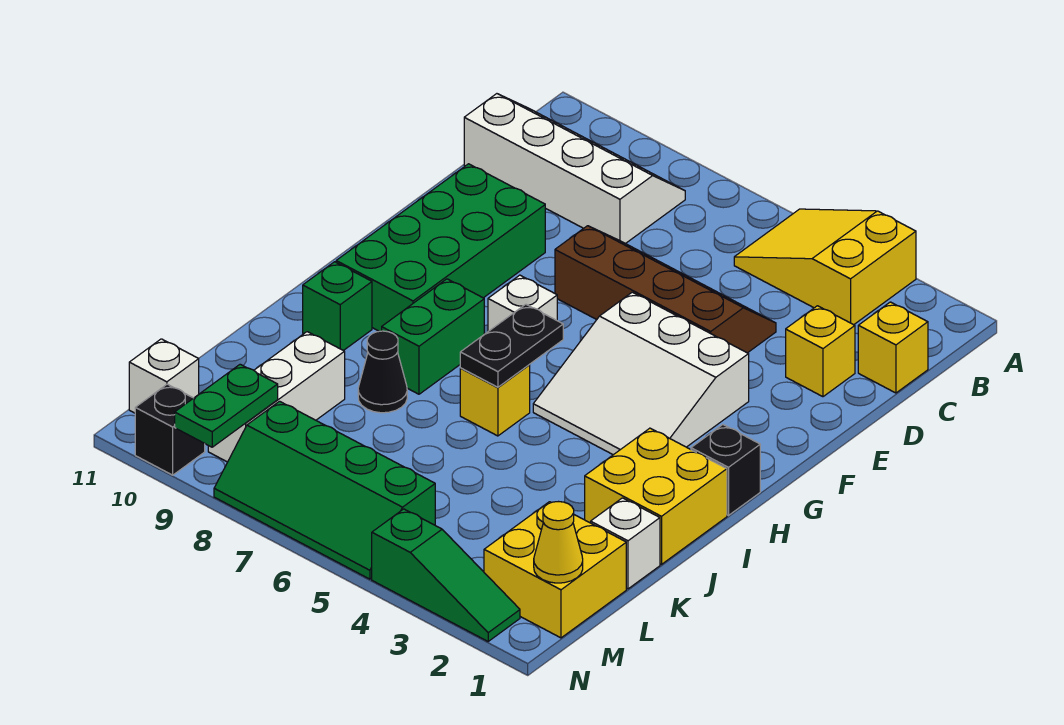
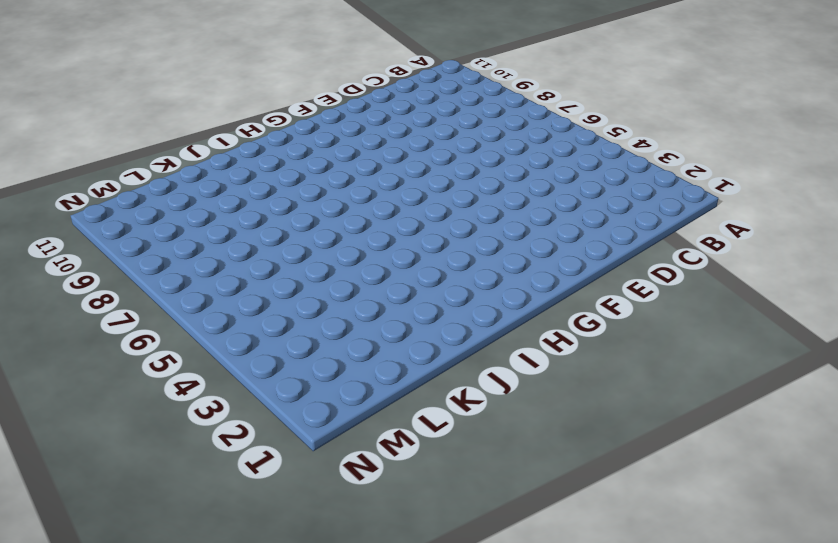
none -> yellow 2x3 slope [734,209,916,325]
none -> white 2x4 slope [464,94,685,244]
none -> yellow 1x1 brick [858,302,928,393]

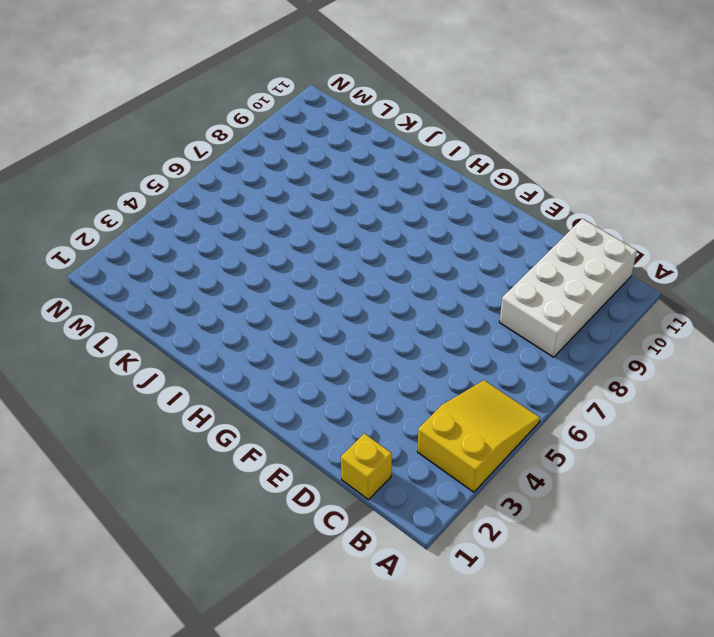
white 2x4 brick [499,219,637,357] -> white 2x4 slope [464,94,685,244]
none -> yellow 1x1 brick [786,306,855,397]
none -> brown 2x4 slope [555,226,776,353]
none -> green 2x4 brick [336,164,545,331]

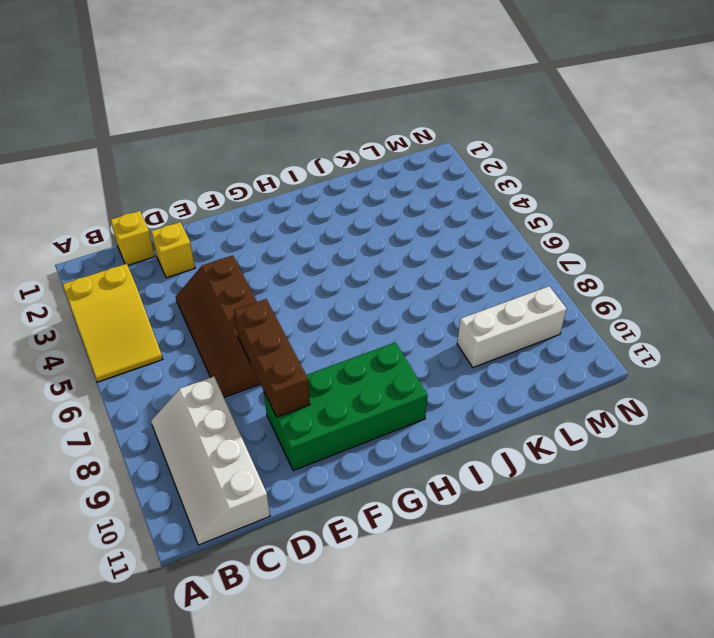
brown 1x3 brick [234,299,310,417] -> none
none -> white 3x3 slope [533,292,749,455]
none -> white 1x1 brick [488,275,557,331]
none -> black 1x1 brick [691,425,760,515]

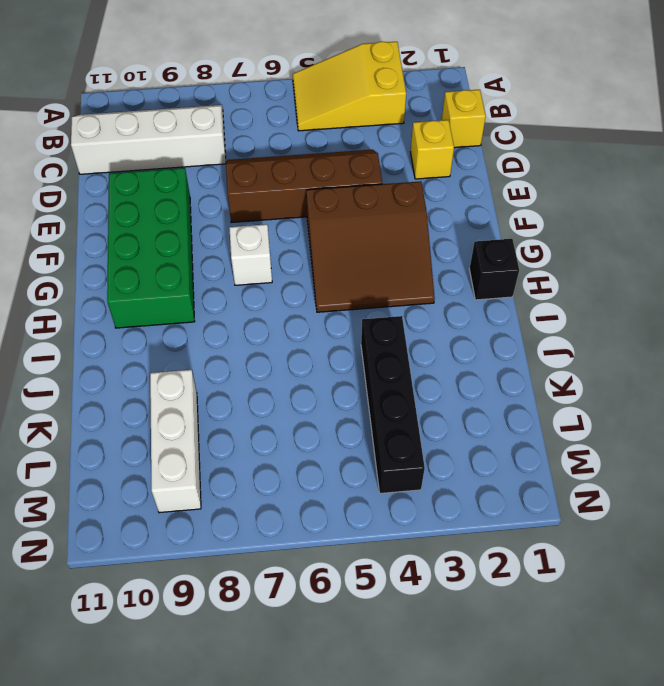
brown 3x3 slope [306,181,435,312] -> white 3x3 slope [533,292,749,455]
black 1x4 brick [361,316,425,493] -> none
none -> green 1x2 brick [382,279,484,394]
none -> yellow 2x2 brick [585,428,727,564]
none -> yellow 1x1 brick [460,365,530,436]

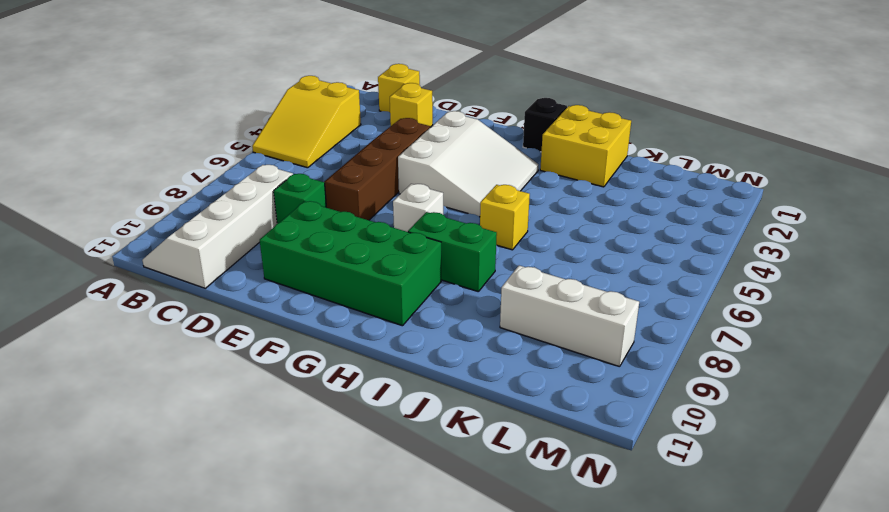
green 1x1 brick [274,174,326,224] -> green 1x1 brick moved to [303,262,372,351]
none -> black 1x1 cone [358,331,407,413]
none -> white 1x1 brick [591,498,660,589]
none -> yellow 2x2 brick [484,502,626,638]

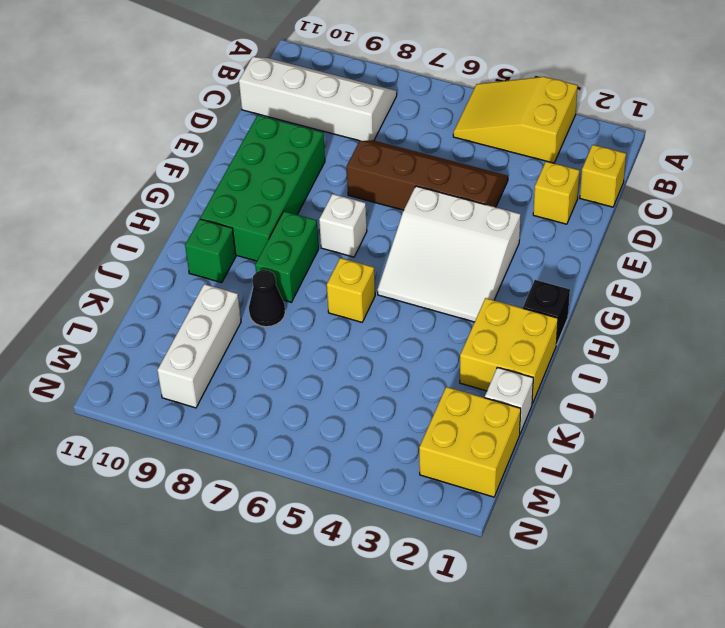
none -> green 2x4 slope [214,401,435,579]
none -> white 1x1 brick [129,339,199,413]
none -> green 1x3 slope [372,509,520,641]

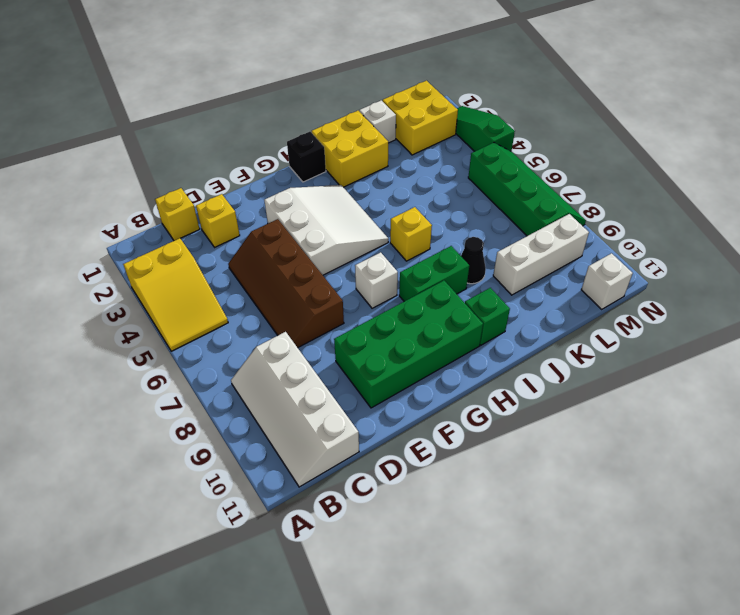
none -> black 1x1 brick [135,384,205,475]
none -> black 1x2 plate [460,304,563,387]
none -> yellow 1x1 cone [534,502,583,583]

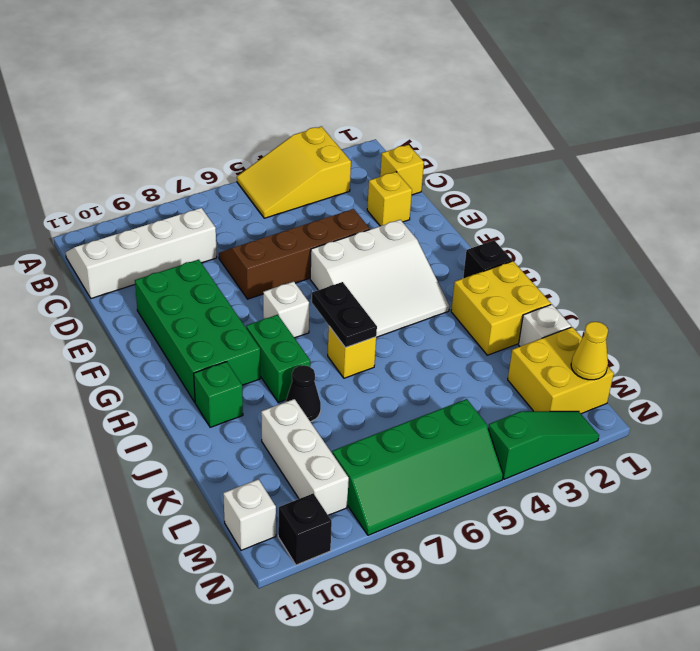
none -> green 1x2 plate [175,364,278,447]

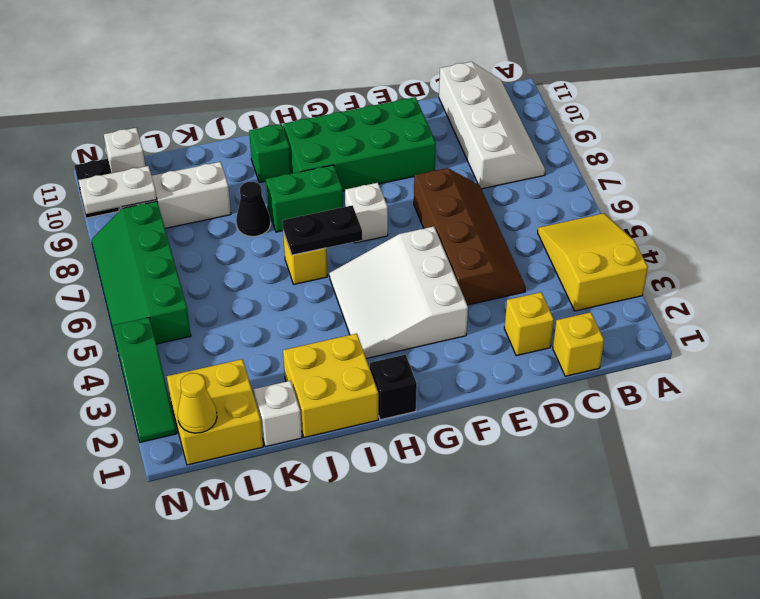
white 1x2 plate [78,166,157,214] -> green 1x2 plate [175,364,278,447]

